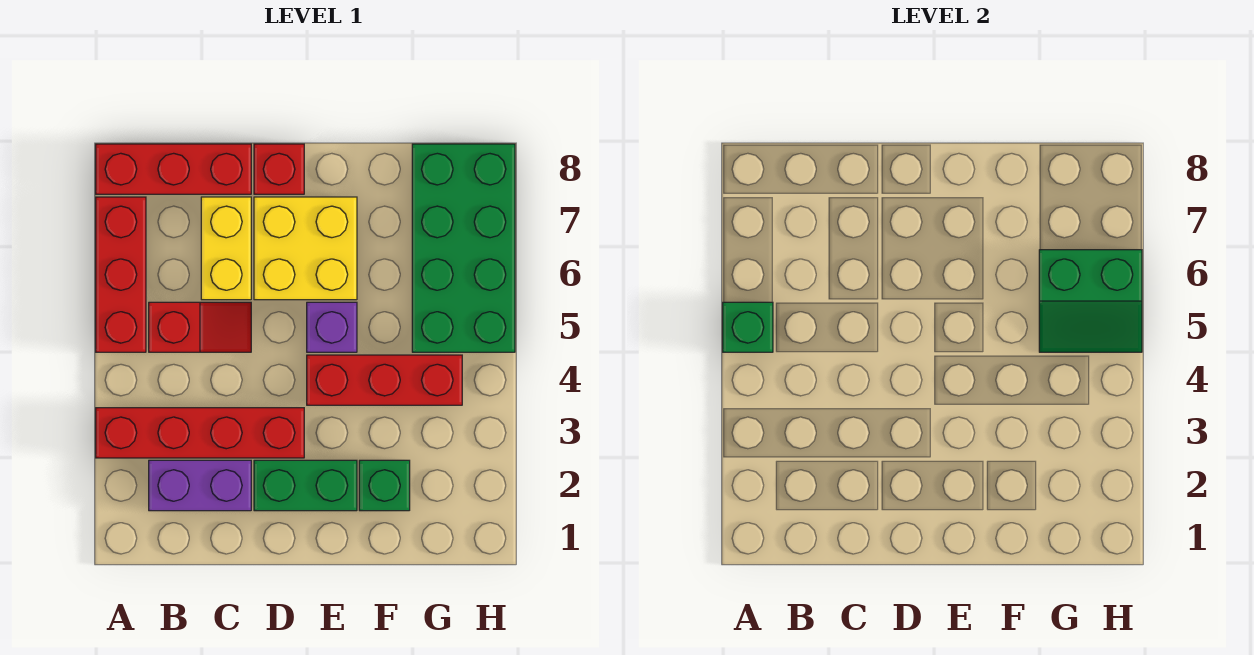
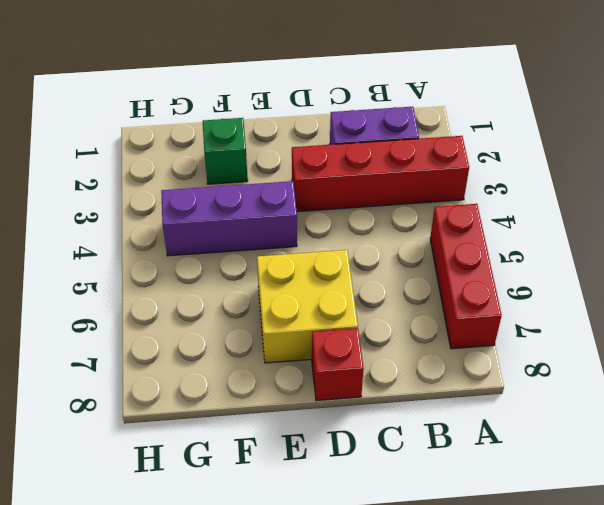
purple 1x3 brick [161,181,297,256] -> red 1x3 brick [307,355,462,405]
none -> red 1x3 brick [96,144,251,194]
none -> red 1x2 slope [149,302,251,352]
none -> yellow 1x2 brick [201,197,251,300]

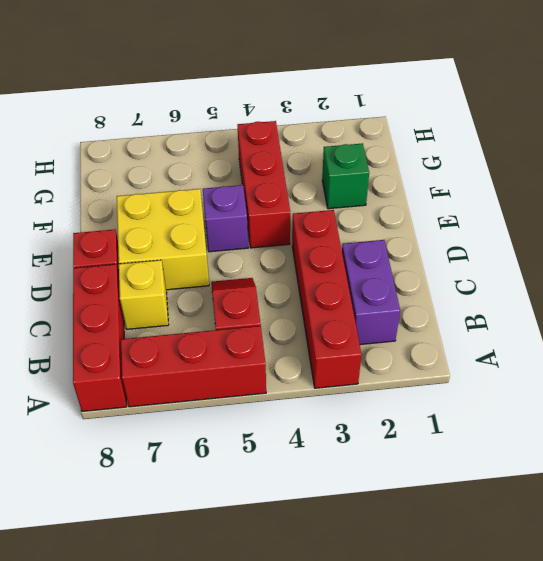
yellow 1x1 brick [119,260,169,329] -> yellow 1x2 brick [201,197,251,300]
none -> green 1x2 brick [254,460,357,511]
none -> green 2x4 brick [412,144,515,352]
none -> green 1x1 brick [723,302,773,352]

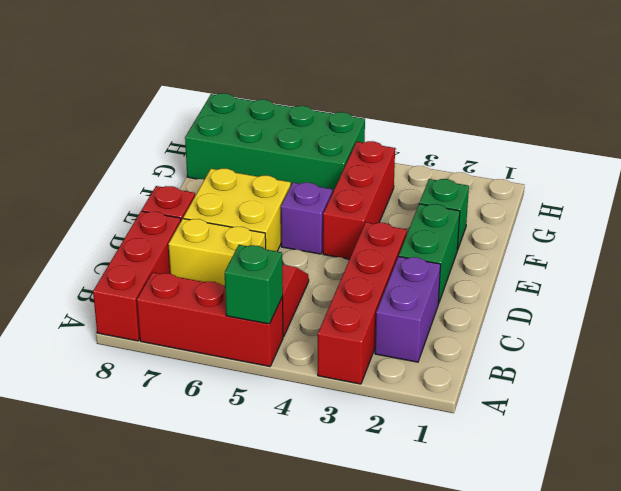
none -> green 2x2 slope [1039,250,1142,352]

